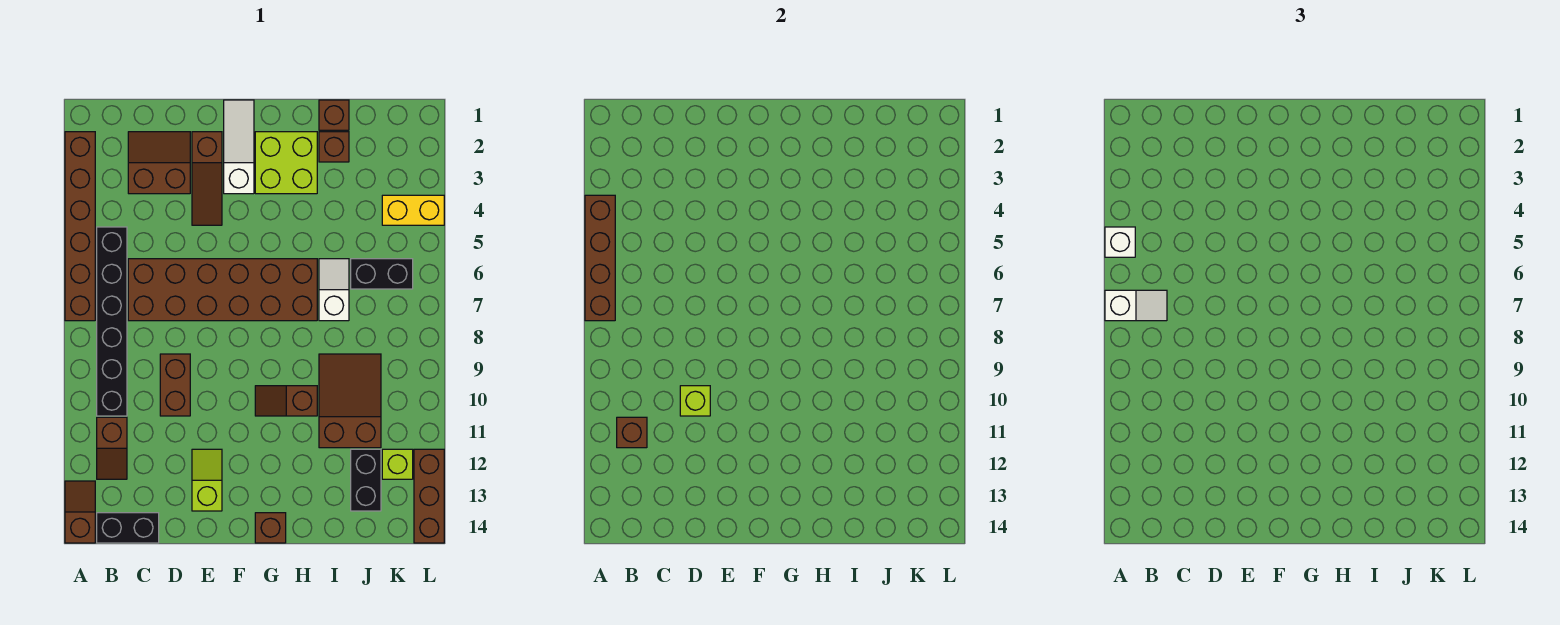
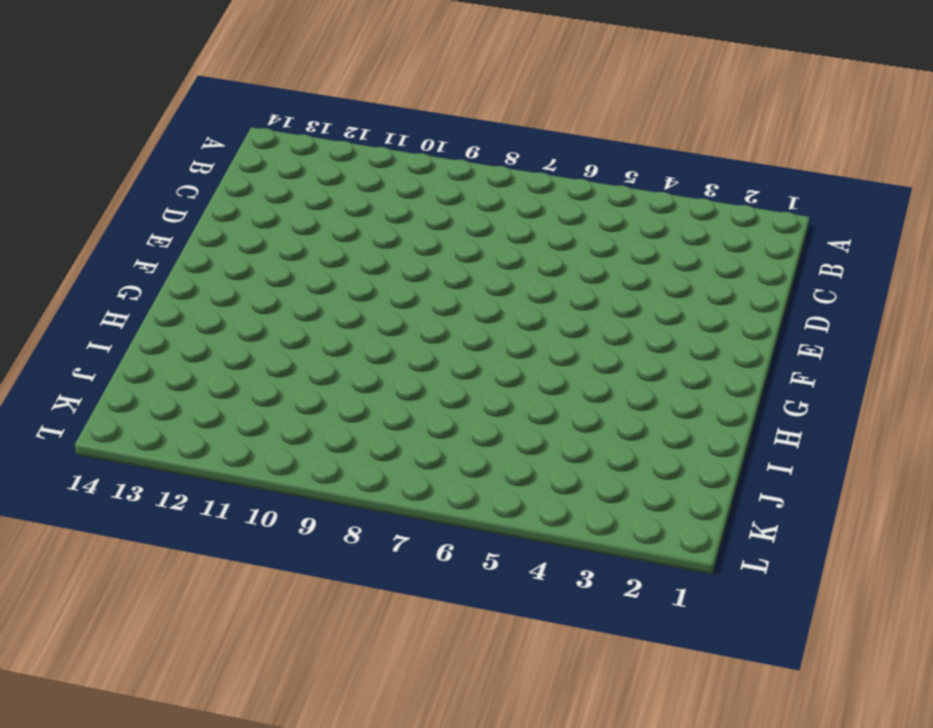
none -> brown 1x6 brick [65,132,95,321]
none -> brown 1x2 slope [65,481,95,543]
none -> black 1x6 brick [97,227,127,416]

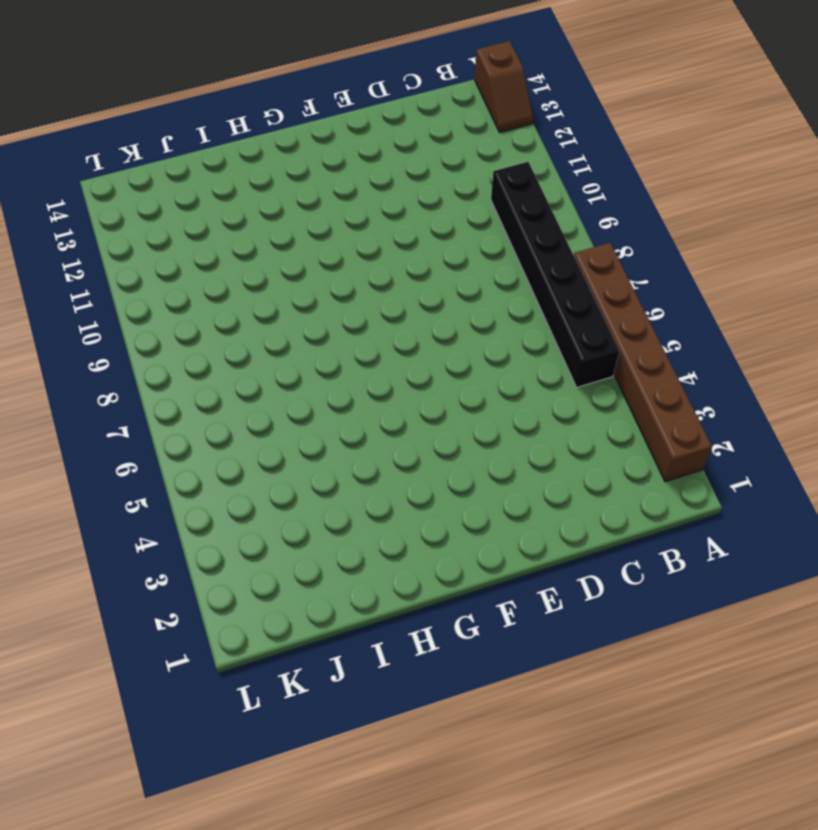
none -> brown 1x2 slope [97,417,127,479]
none -> black 1x2 brick [97,513,159,543]
none -> brown 2x2 slope [128,132,190,194]

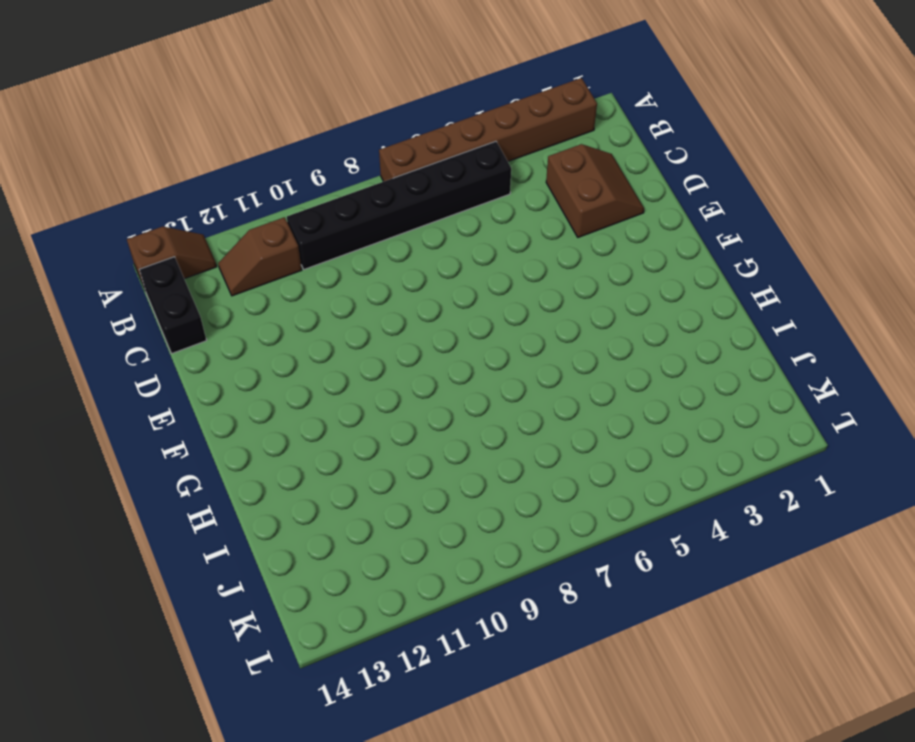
none -> brown 2x6 brick [128,259,317,321]
none -> brown 1x2 brick [160,354,190,416]
none -> brown 1x3 slope [192,132,222,225]

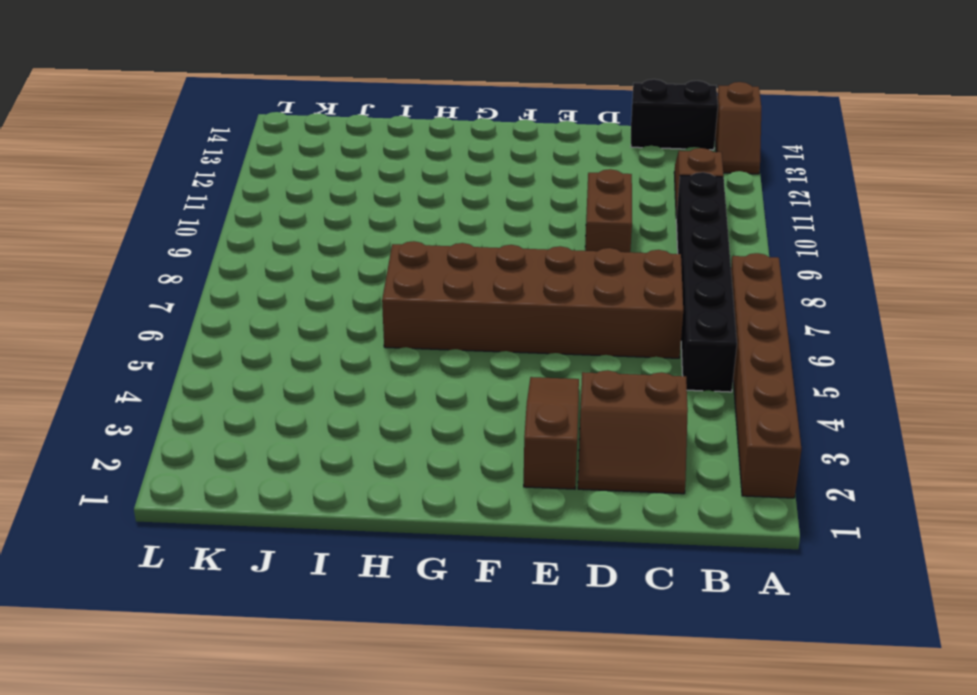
none -> lime 1x2 slope [192,449,222,511]
none -> white 1x3 slope [224,100,254,194]
none -> lime 2x2 brick [255,132,317,194]

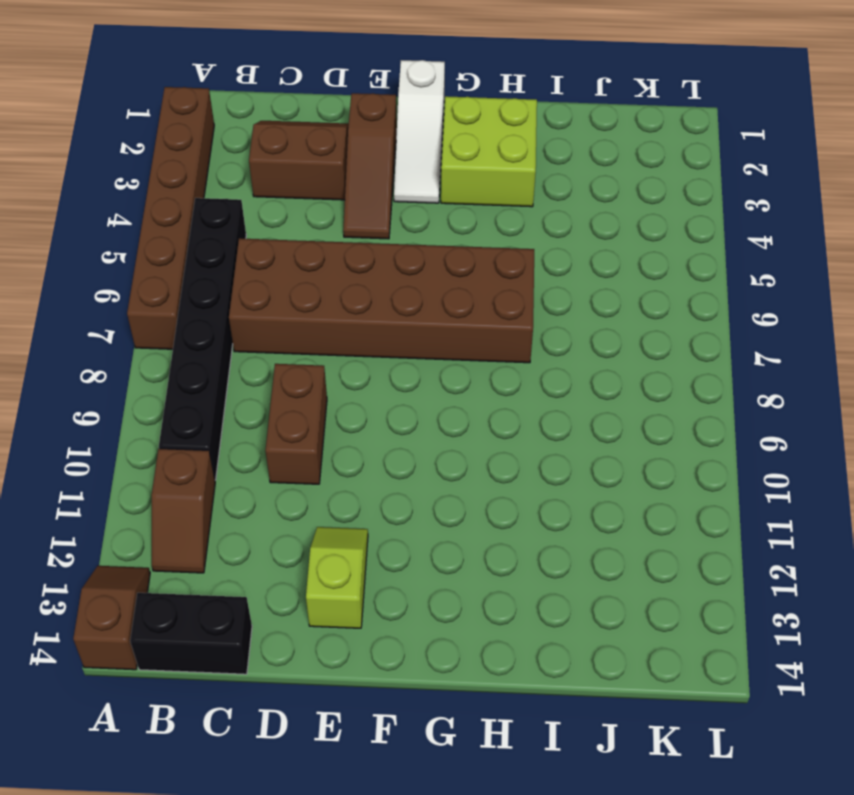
white 1x3 slope [394,60,445,203] -> white 1x3 slope turned to [224,100,254,194]
none -> brown 1x2 slope [255,386,317,416]
none -> brown 1x1 brick [255,513,286,543]
none -> brown 1x1 brick [319,100,349,130]

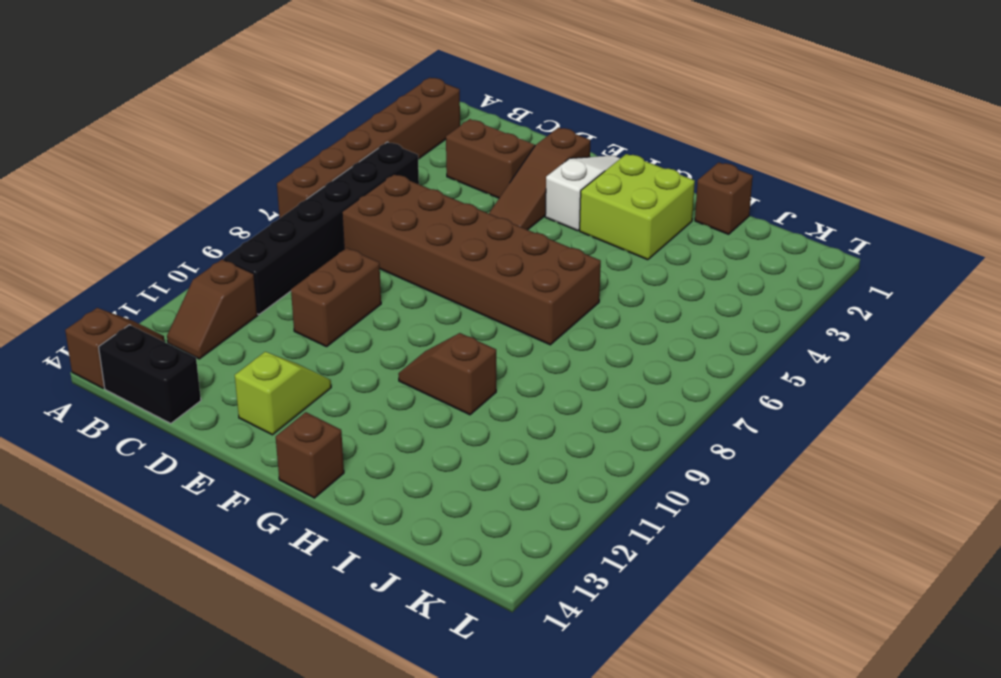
none -> brown 1x1 brick [319,132,349,162]
none -> white 1x2 slope [319,259,349,321]
none -> brown 2x3 slope [319,354,381,448]

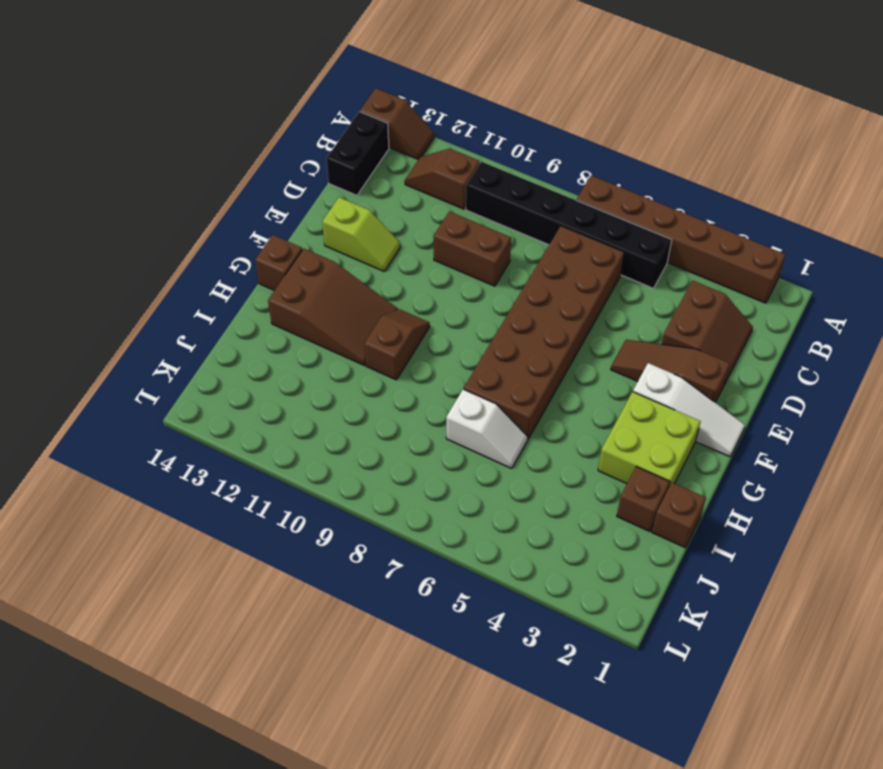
brown 2x3 slope [268,249,398,365] -> brown 2x3 slope moved to [319,354,381,448]
none -> black 1x2 brick [351,259,413,289]
none -> black 1x2 brick [351,449,381,511]
none -> yellow 1x2 brick [382,195,444,225]

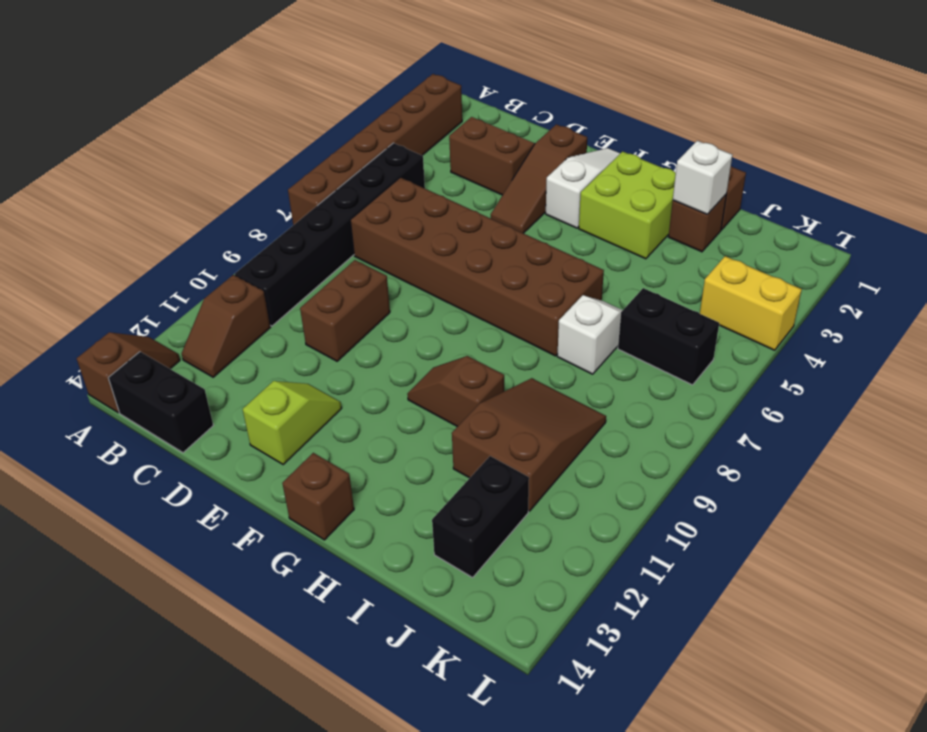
white 1x1 brick [673,141,732,214] -> white 1x1 brick moved to [1105,227,1135,257]
none -> lime 1x1 brick [382,449,413,479]
none -> brown 1x3 brick [414,449,444,543]
none -> brown 1x4 brick [585,195,615,321]

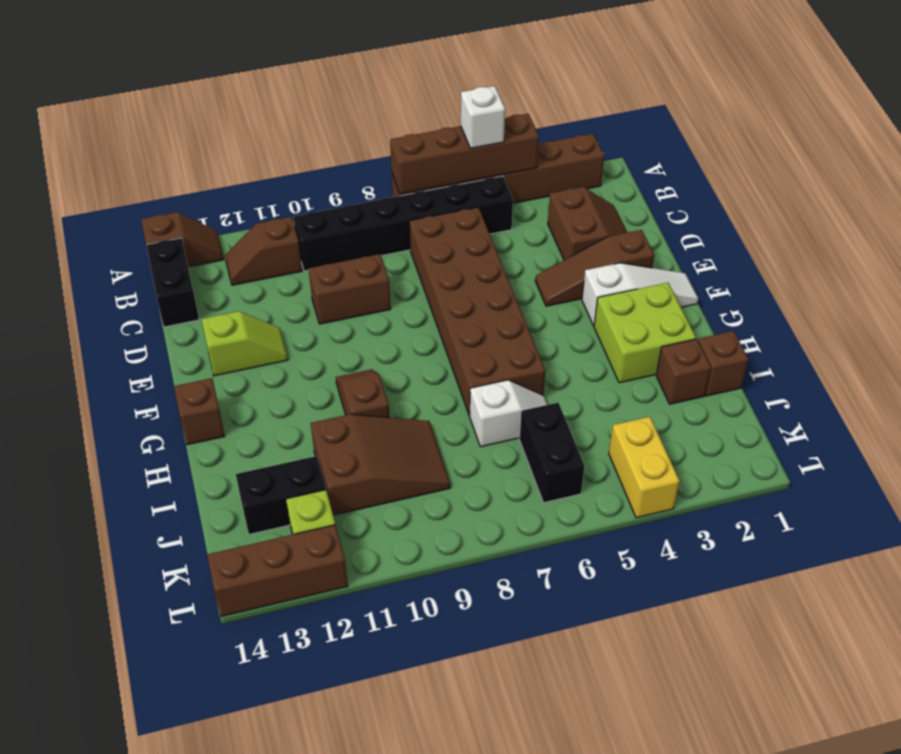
none -> brown 1x1 brick [617,417,647,448]
none -> lime 1x1 brick [680,386,710,416]
none -> white 1x2 slope [1105,290,1167,321]

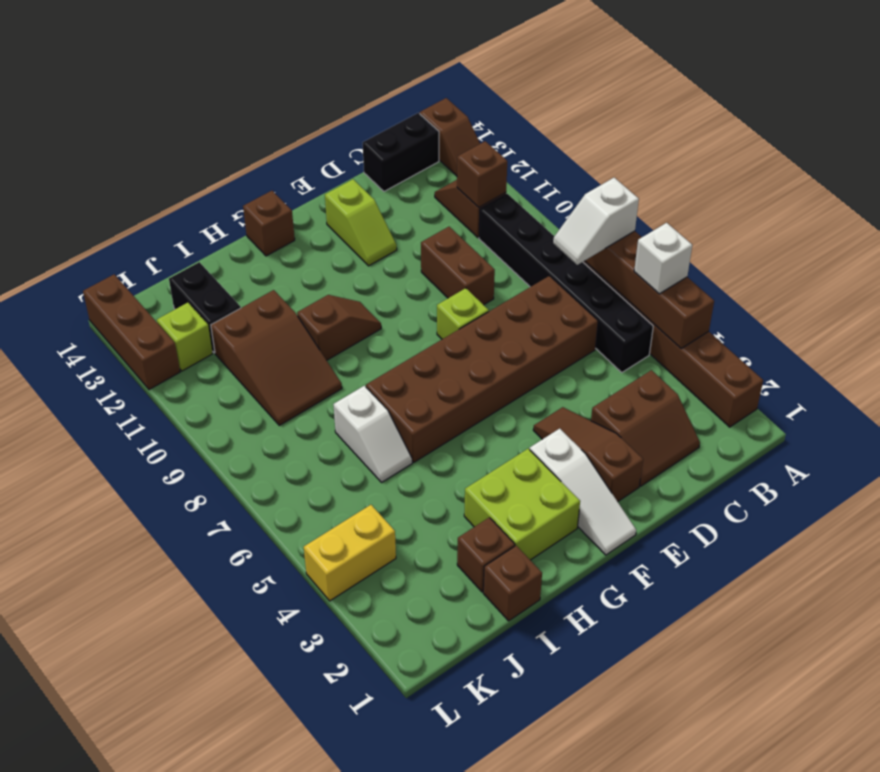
lime 1x1 brick [437,288,489,339] -> lime 1x1 brick moved to [680,386,710,416]
none -> black 1x2 brick [351,259,413,289]

